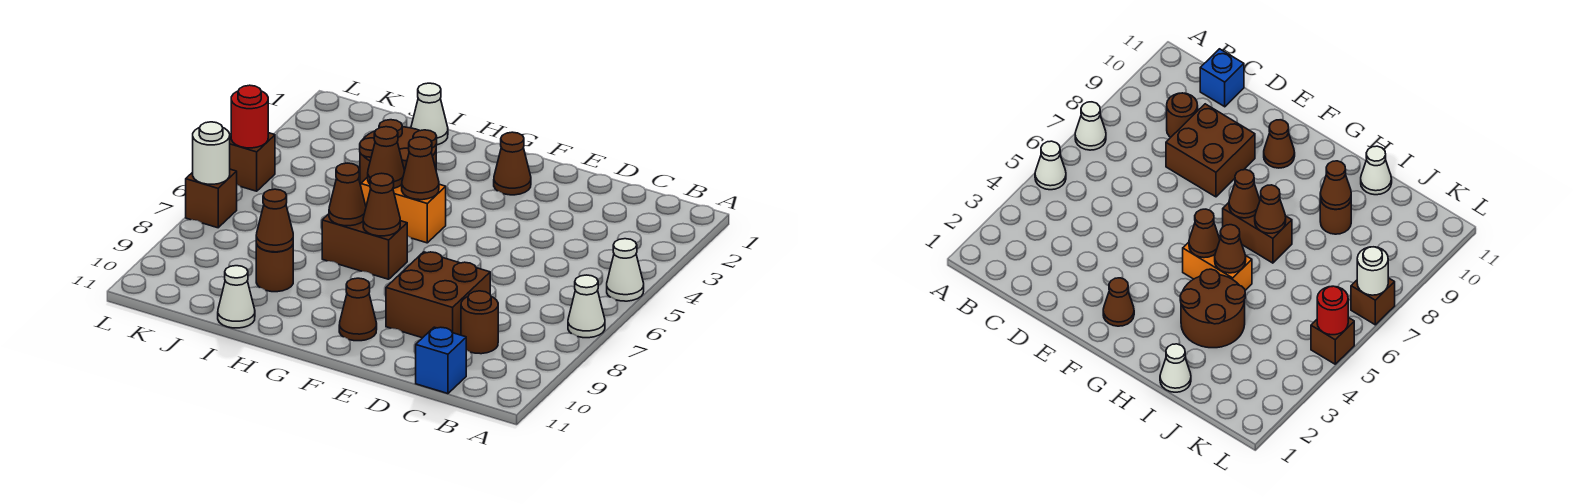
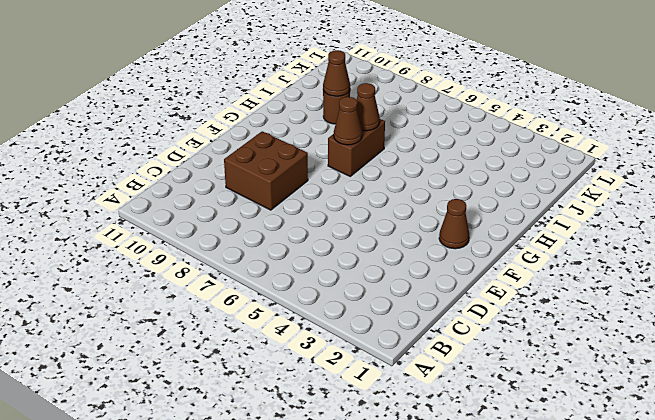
none -> white 1x1 cone [607,239,644,301]
none -> white 1x1 cone [568,275,605,338]
none -> brown 1x1 round brick [461,291,498,354]

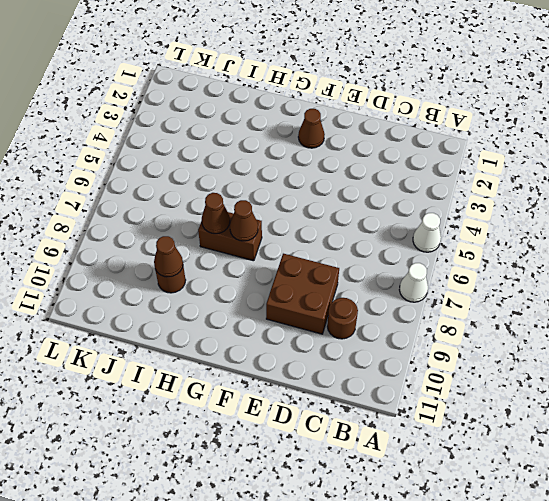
none -> blue 1x1 brick [416,327,466,394]
none -> brown 1x1 cone [339,278,377,341]
none -> orange 1x2 brick [361,177,446,243]

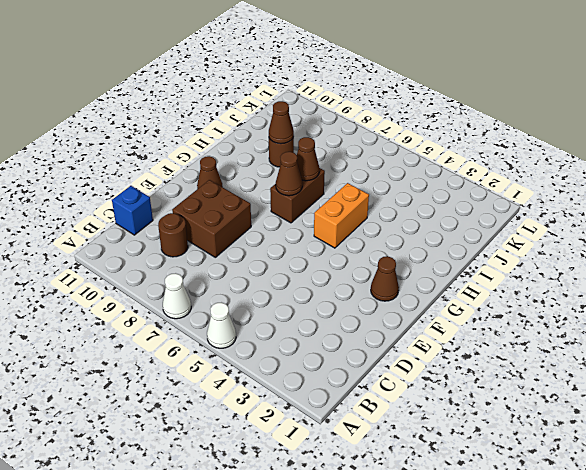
none -> brown 2x2 round brick [360,120,437,185]
none -> white 1x1 cone [411,83,448,145]
none -> white 1x1 cone [218,266,255,328]

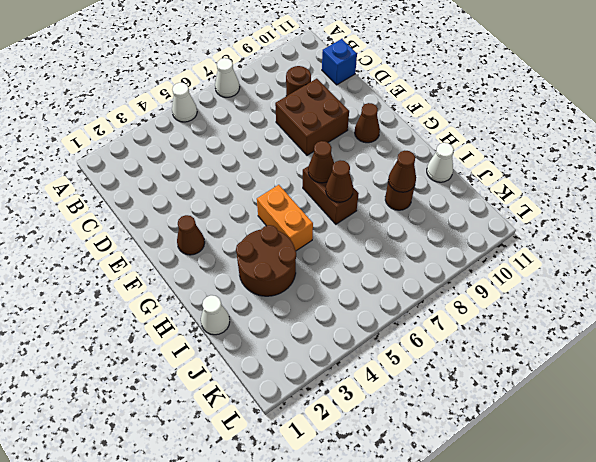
none -> brown 1x1 brick [230,133,275,191]
none -> brown 1x1 brick [186,169,237,228]
none -> brown 1x1 cone [402,137,439,200]

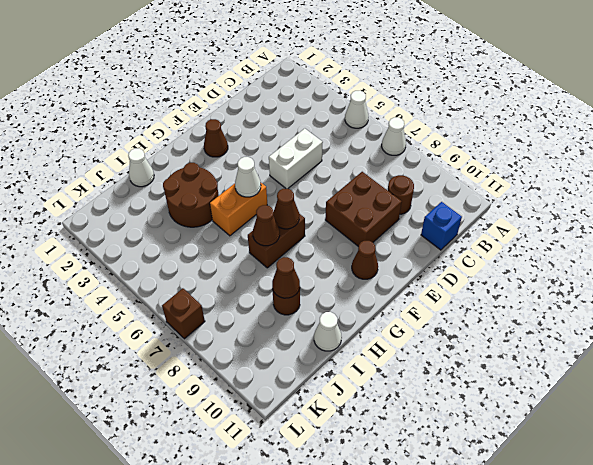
white 1x2 brick [269,129,323,189] -> none
white 1x1 cone [235,157,261,197] -> brown 1x1 cone [402,137,439,200]
none -> brown 1x1 brick [230,133,275,191]
none -> brown 1x1 cone [368,127,405,188]
none -> red 1x1 round brick [231,85,268,148]

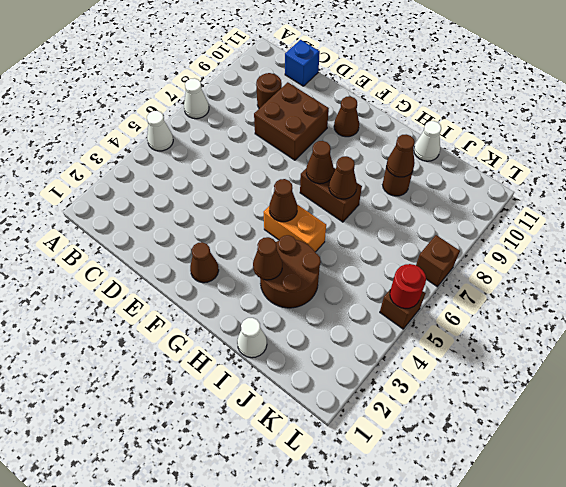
brown 1x1 cone [253,237,282,280] -> brown 1x1 cone moved to [368,127,405,188]
none -> white 1x1 round brick [193,122,230,184]

